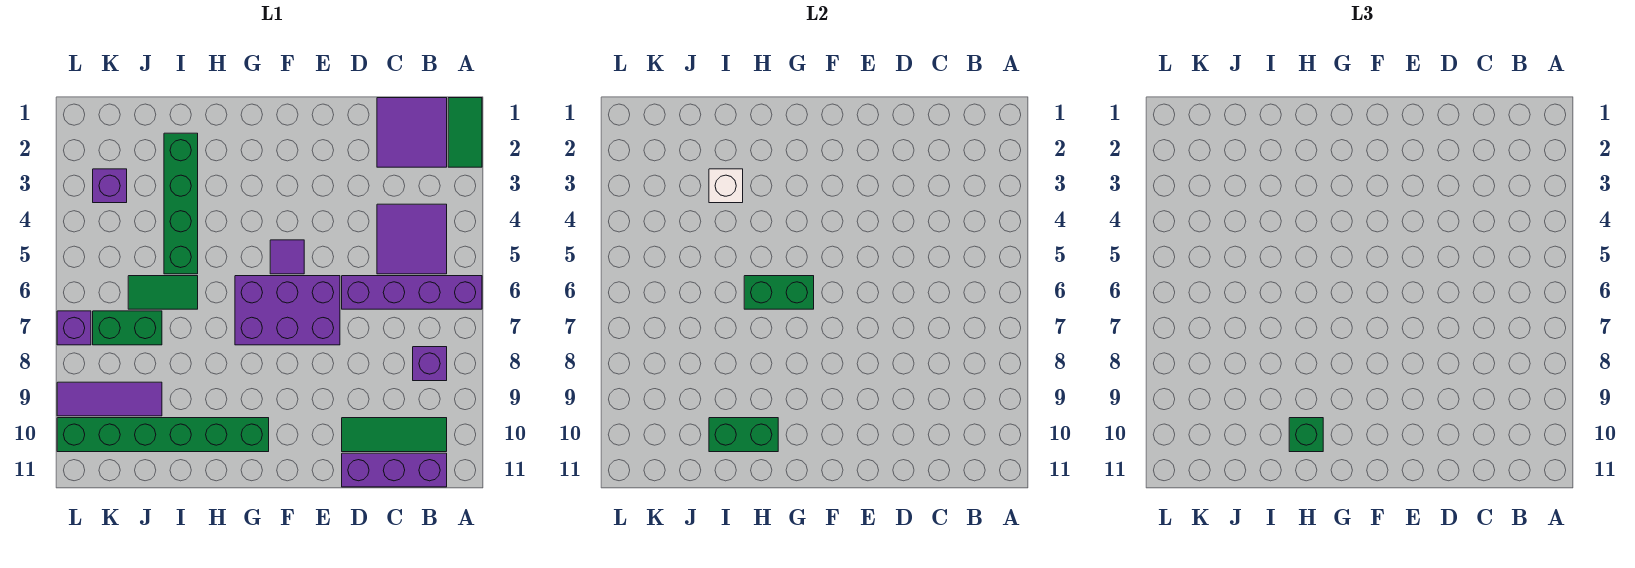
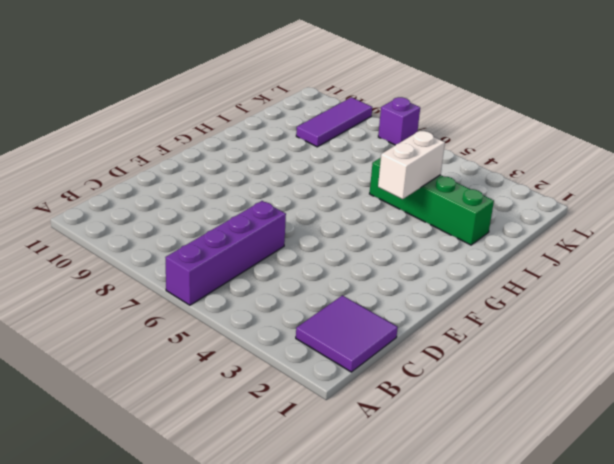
white 1x2 brick [378,131,445,199] -> none
none -> green 1x2 tile [448,98,482,167]
none -> purple 2x2 tile [377,204,447,274]
none -> purple 1x1 brick [413,347,447,381]

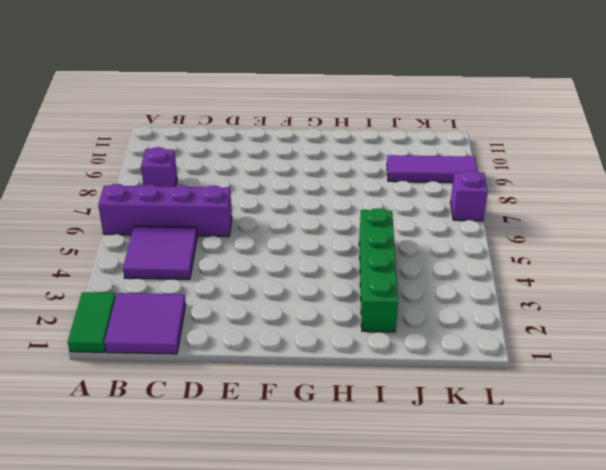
none -> green 1x3 tile [342,418,447,452]
none -> purple 1x3 brick [342,453,447,487]
none -> purple 2x3 brick [235,276,340,345]

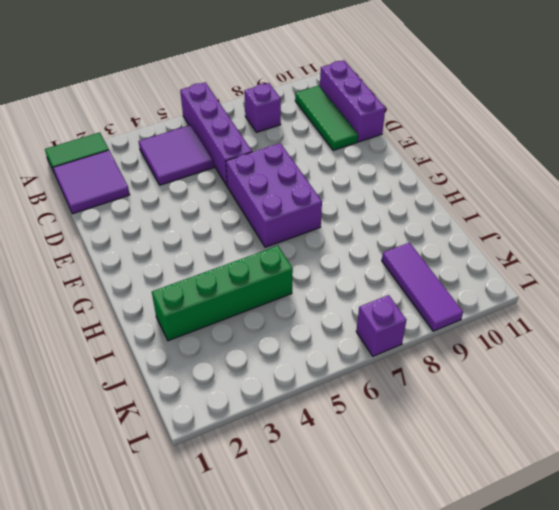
none -> purple 1x1 tile [270,240,304,274]
none -> green 1x6 brick [57,418,269,452]
none -> green 1x2 tile [128,276,198,309]

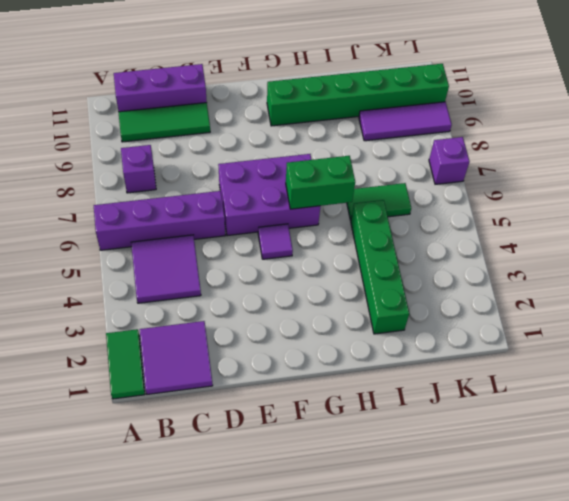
none -> green 1x2 brick [93,311,162,345]
none -> purple 1x1 brick [93,169,127,203]
none -> green 1x2 brick [709,418,778,452]

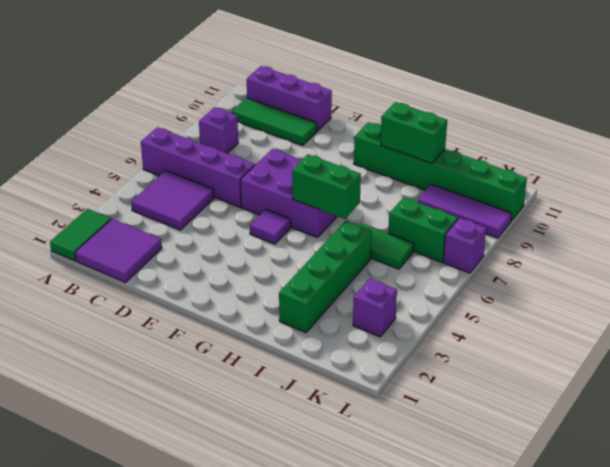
none -> white 1x1 brick [709,169,743,203]
none -> green 1x1 brick [1289,418,1323,452]

